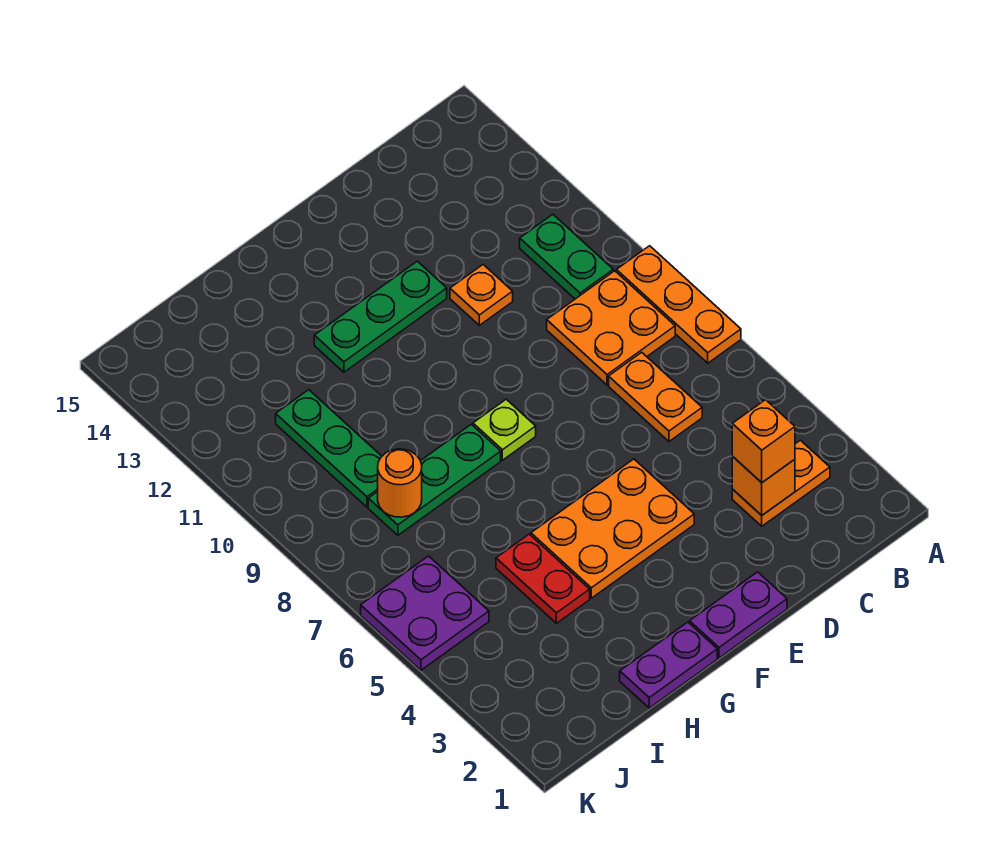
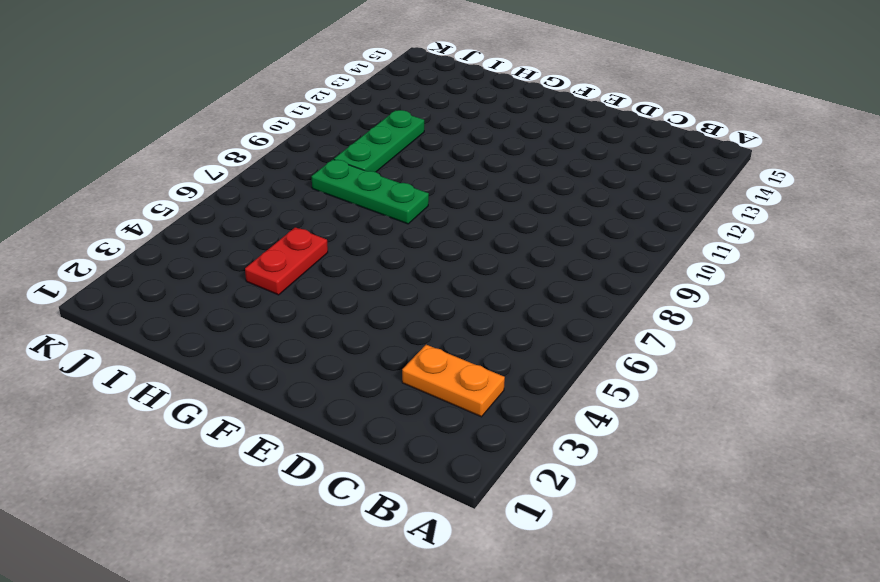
none -> orange 1x3 plate [616,246,741,363]
none -> orange 2x2 plate [547,271,675,385]
none -> green 1x2 plate [520,214,613,299]

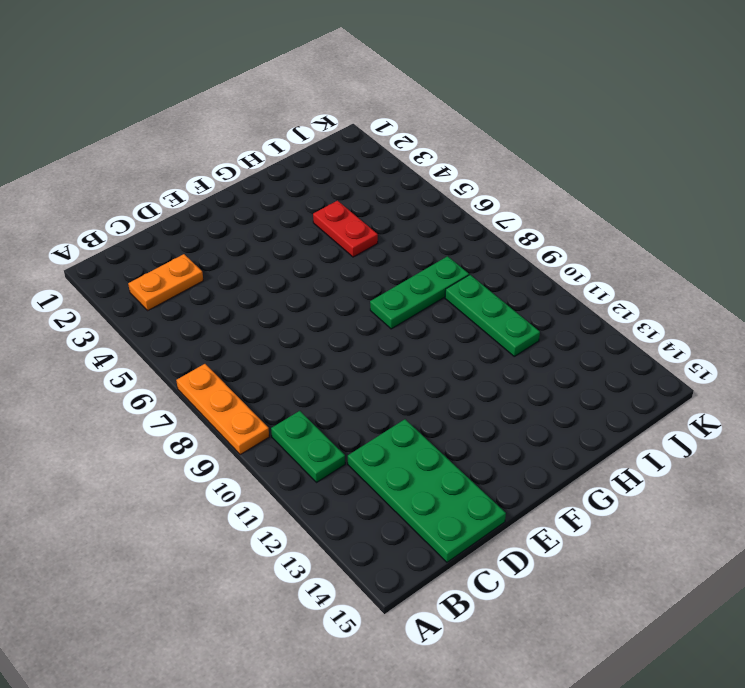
green 2x4 plate [348,419,506,562] -> none
none -> orange 2x2 plate [547,271,675,385]
none -> orange 1x2 plate [609,352,702,441]
none -> orange 1x1 plate [450,265,513,325]

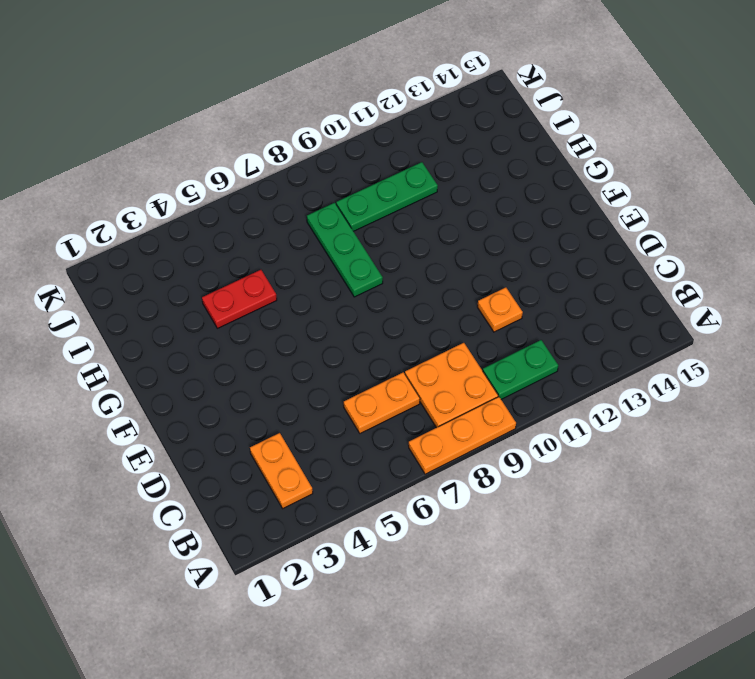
none -> purple 1x2 plate [690,572,787,658]
none -> orange 2x3 plate [531,459,694,598]
none -> green 1x3 plate [314,261,447,372]

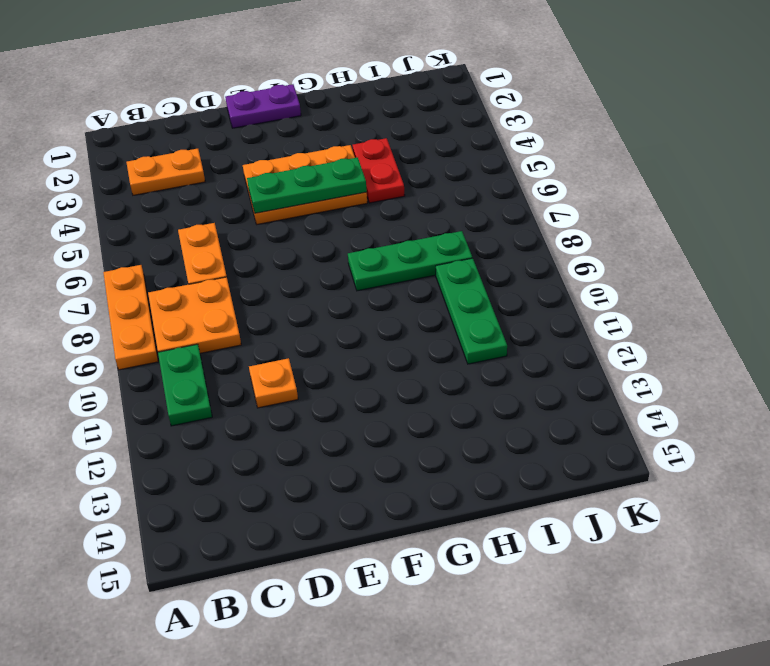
green 1x3 plate [247,157,367,213] -> green 1x3 plate moved to [314,261,447,372]
none -> lime 1x1 plate [473,399,536,460]
none -> purple 1x2 plate [620,622,717,708]
none -> purple 2x2 plate [361,556,489,670]

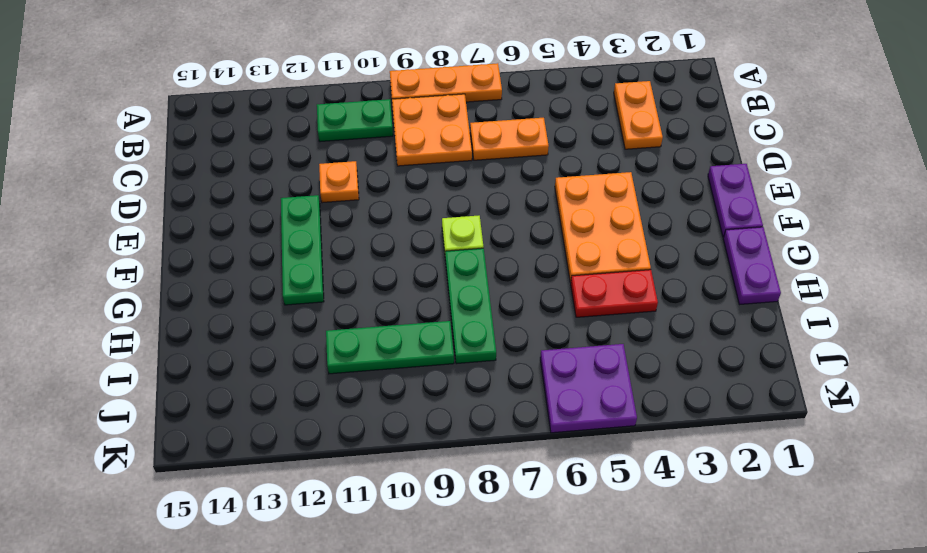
none -> orange 1x1 brick [732,456,795,515]
none -> orange 1x1 round brick [378,449,422,517]
none -> orange 1x1 brick [732,400,795,483]

